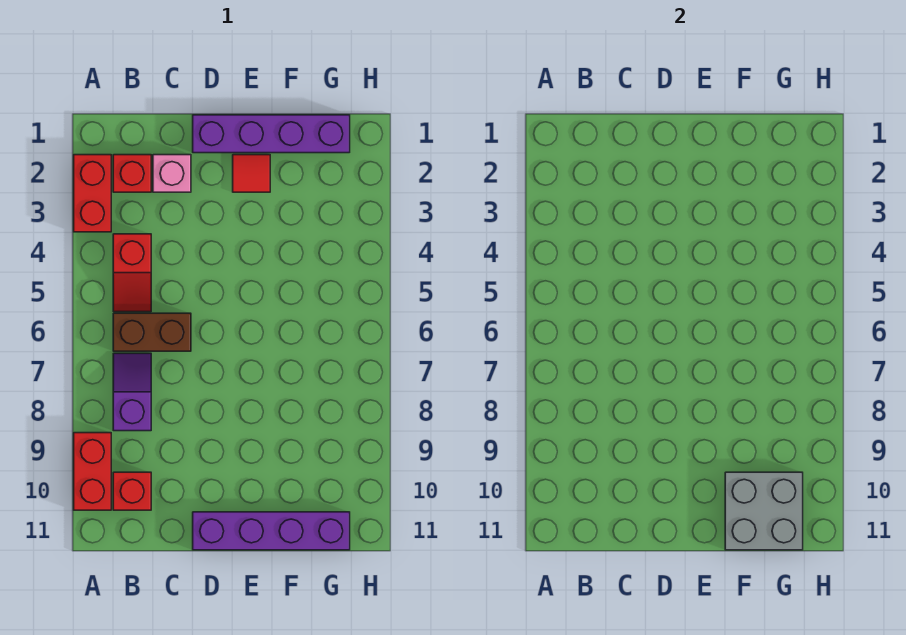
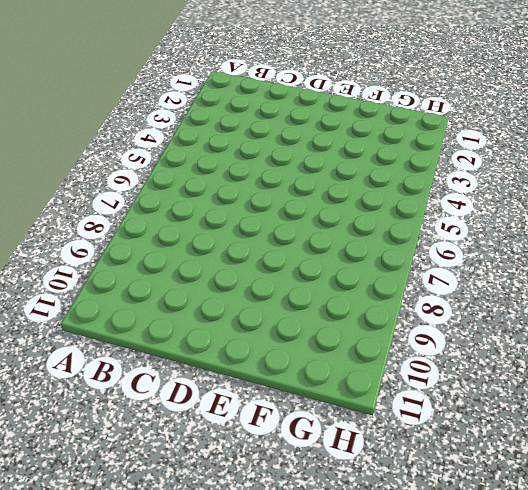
none -> red 1x2 brick [74,155,111,232]
none -> red 1x2 brick [74,433,111,510]
none -> red 1x1 brick [113,155,151,192]

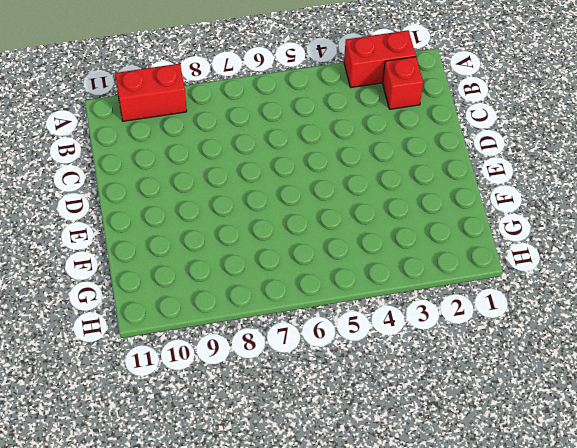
none -> red 1x2 slope [113,234,151,312]
none -> brown 1x2 brick [113,313,191,351]
none -> purple 1x2 slope [113,353,151,431]

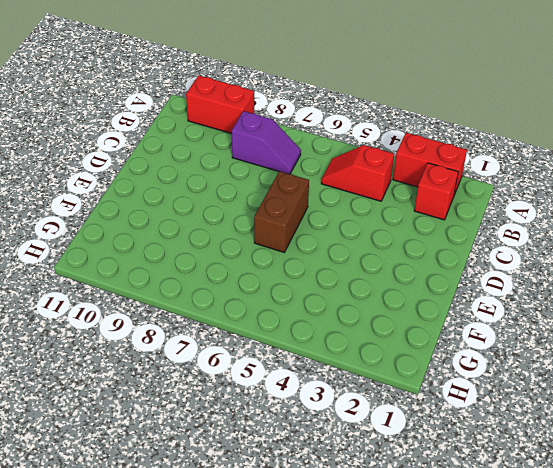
brown 1x2 brick [254,171,309,252] -> brown 1x2 brick moved to [113,313,191,351]
none -> red 1x1 brick [113,472,151,510]
none -> pink 1x1 brick [153,155,191,192]
none -> purple 1x4 brick [193,115,350,153]

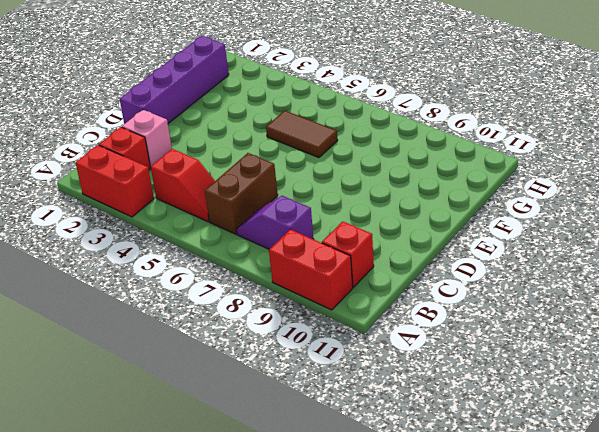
brown 1x2 tile [266,111,338,158] -> none
none -> purple 1x4 brick [193,512,350,550]
none -> red 1x1 tile [233,155,270,192]
none -> grey 2x2 brick [725,472,803,550]

